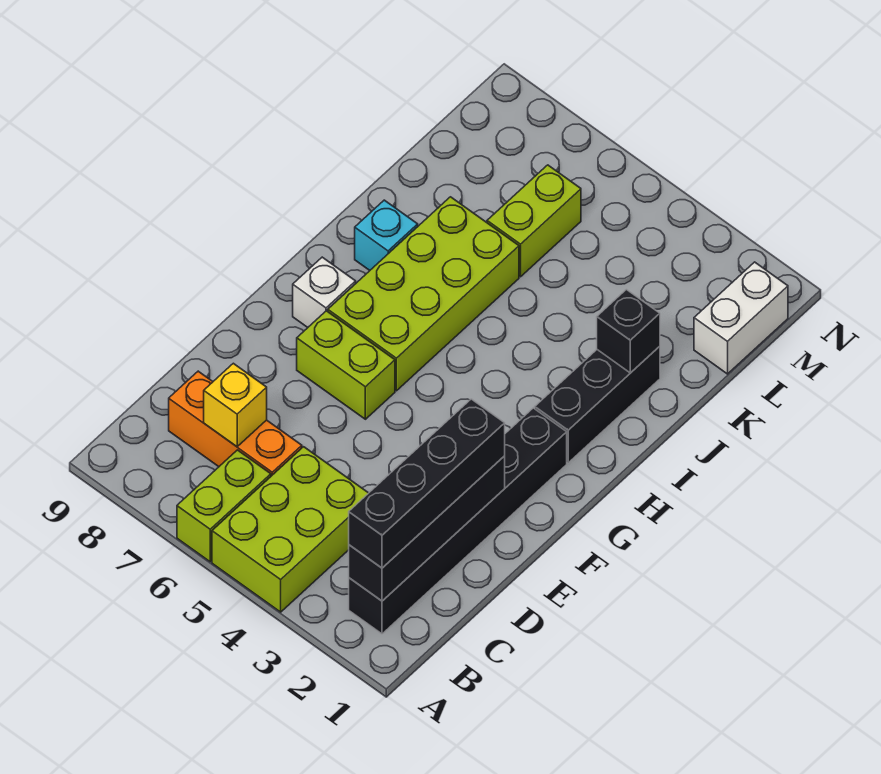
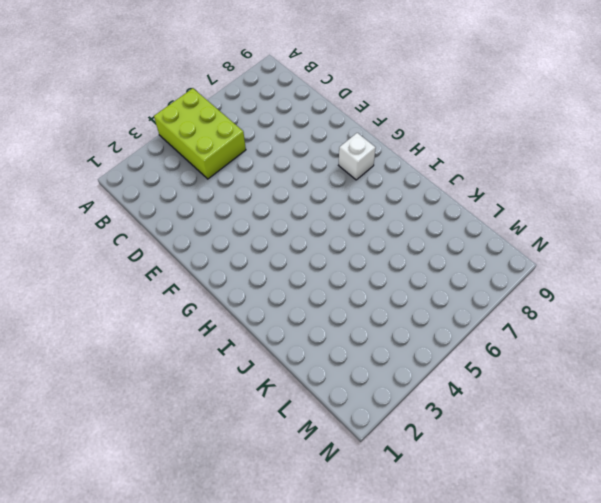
none -> lime 1x2 brick [177,450,271,562]
none -> black 1x6 brick [349,408,567,634]
none -> orange 1x3 brick [169,371,302,476]

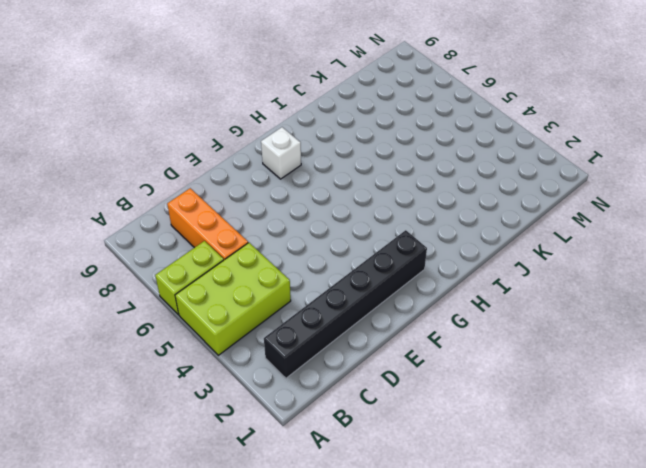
none -> lime 1x2 brick [297,311,395,419]
none -> lime 2x4 brick [328,197,519,391]
none -> black 1x3 brick [535,346,660,463]

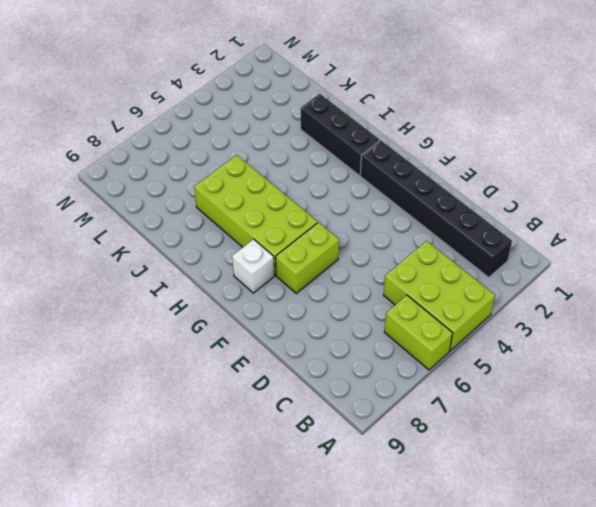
none -> orange 1x3 brick [169,371,302,476]
none -> cyan 1x1 brick [355,200,418,270]
none -> lime 1x2 brick [487,165,581,277]

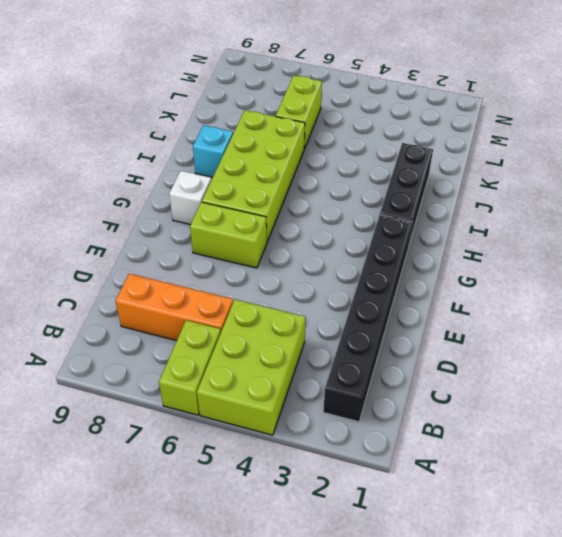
none -> white 1x2 brick [694,262,788,374]
none -> black 1x4 brick [349,456,505,601]
none -> yellow 1x1 brick [204,363,267,447]

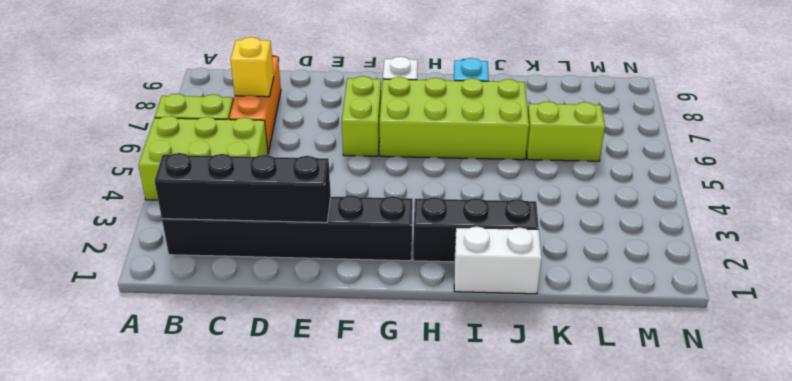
white 1x2 brick [454,227,542,294] -> white 1x2 brick moved to [694,262,788,374]
none -> black 1x1 brick [597,290,660,373]
none -> black 1x4 brick [349,399,505,568]

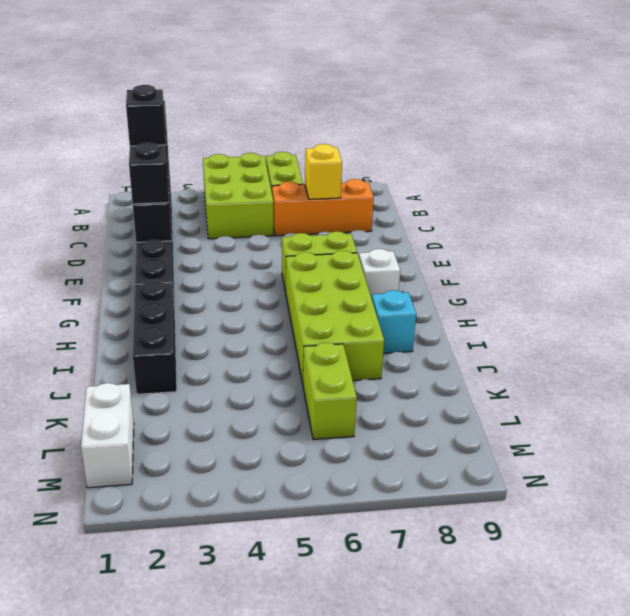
black 1x1 brick [126,85,166,146] -> black 1x1 brick moved to [597,290,660,373]

